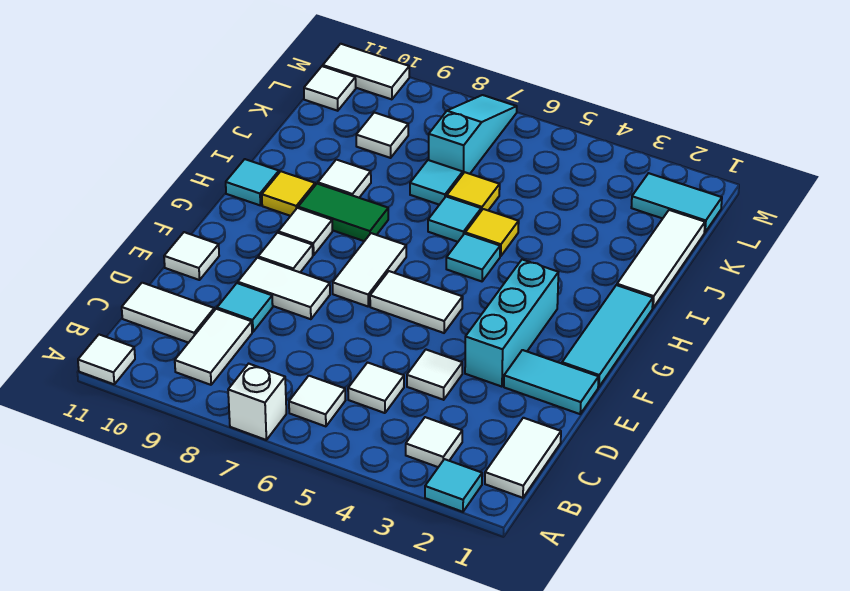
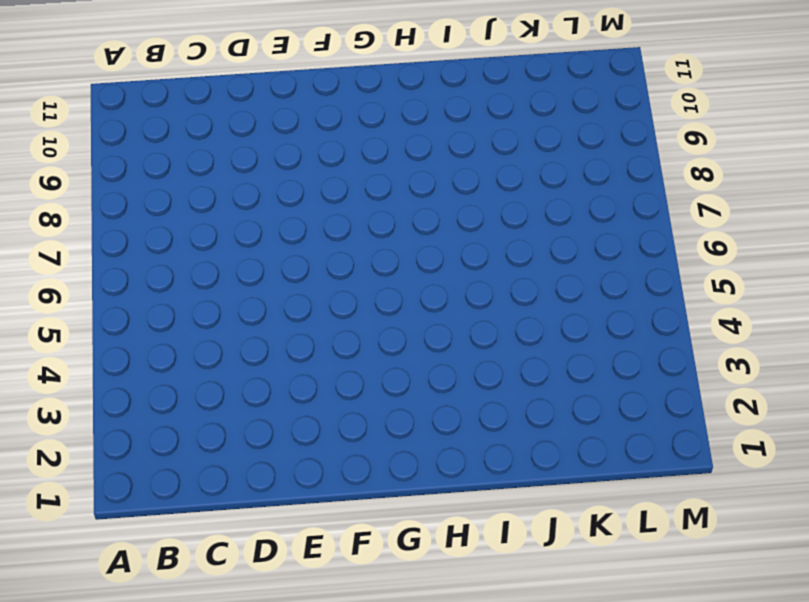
none -> cyan 1x1 tile [425,459,482,512]
none -> white 1x1 brick [228,364,286,440]
none -> white 1x1 tile [78,335,135,384]
none -> white 1x2 tile [485,418,561,498]

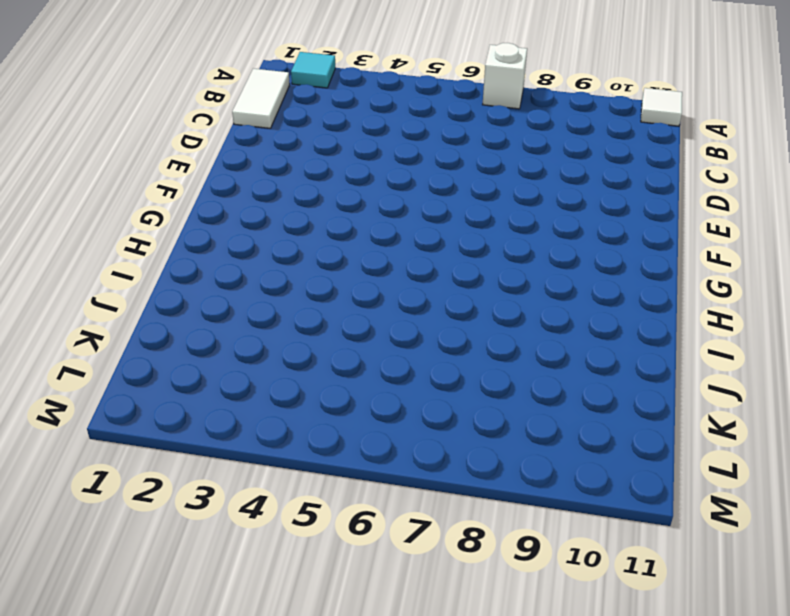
none -> white 1x1 tile [406,417,462,467]
none -> white 1x1 tile [289,376,345,426]
none -> white 1x2 tile [175,309,252,385]
none -> white 1x1 tile [348,363,404,413]

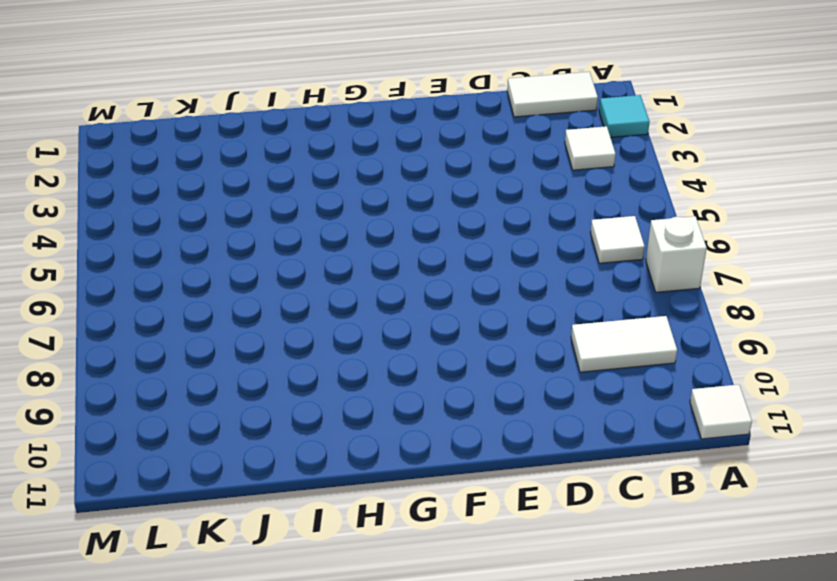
none -> white 1x1 tile [348,363,404,413]
none -> white 1x2 tile [122,283,214,343]
none -> white 1x1 tile [407,350,462,400]
none -> cyan 1x1 tile [217,283,273,332]

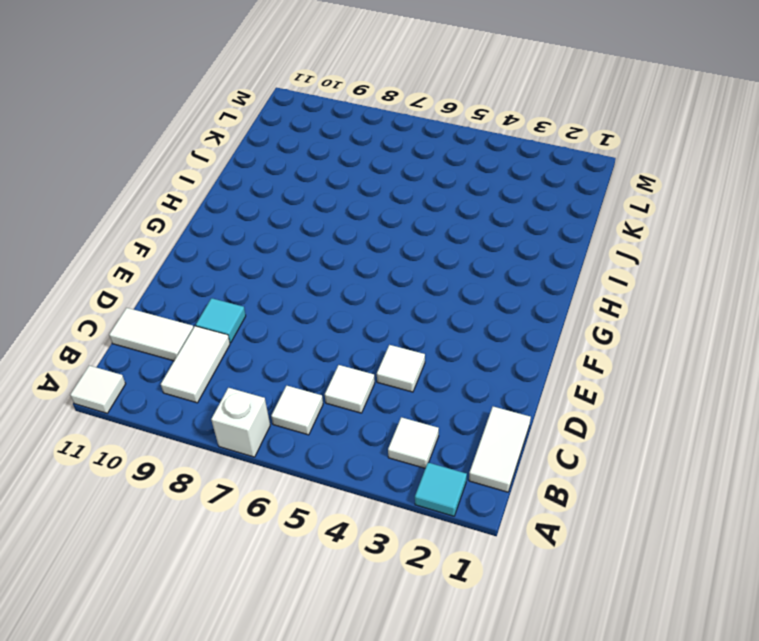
none -> cyan 1x2 tile [504,350,599,414]
none -> cyan 1x3 brick [465,260,558,387]
none -> white 1x2 tile [238,258,330,319]
none -> white 1x1 tile [164,232,219,280]

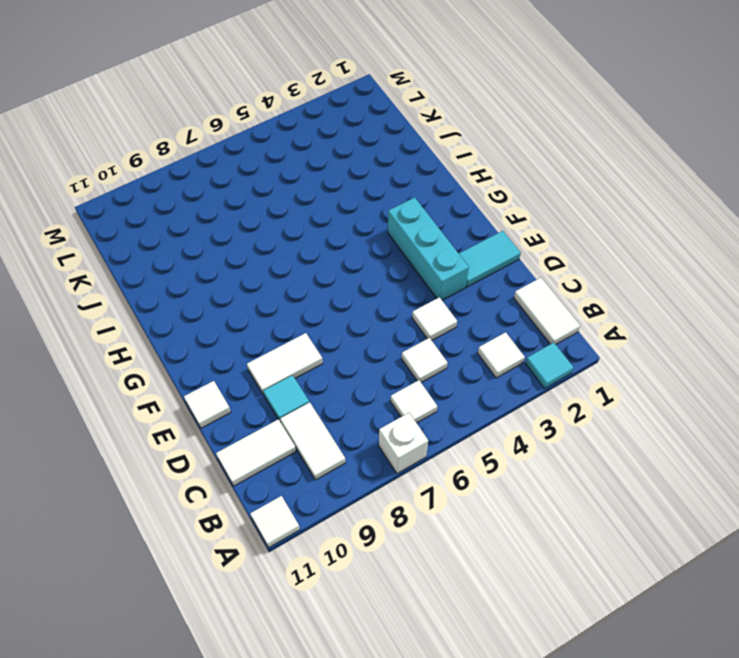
none -> cyan 1x3 tile [562,285,653,387]
none -> white 1x2 tile [370,271,463,333]
none -> white 1x2 tile [333,233,406,306]
none -> white 1x1 tile [258,233,313,272]

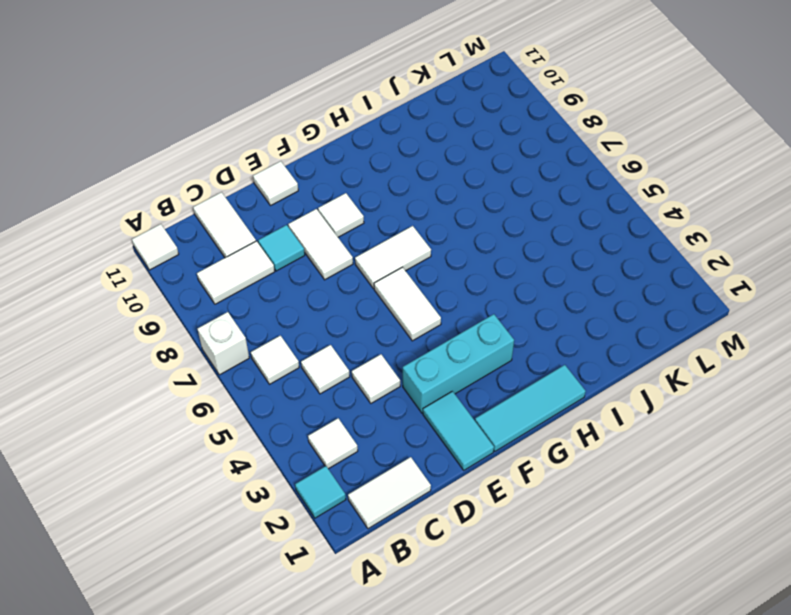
none -> white 1x1 tile [278,208,332,255]
none -> cyan 1x1 tile [446,234,500,281]
none -> green 1x2 tile [298,184,388,241]
none -> yellow 1x1 tile [262,171,315,216]

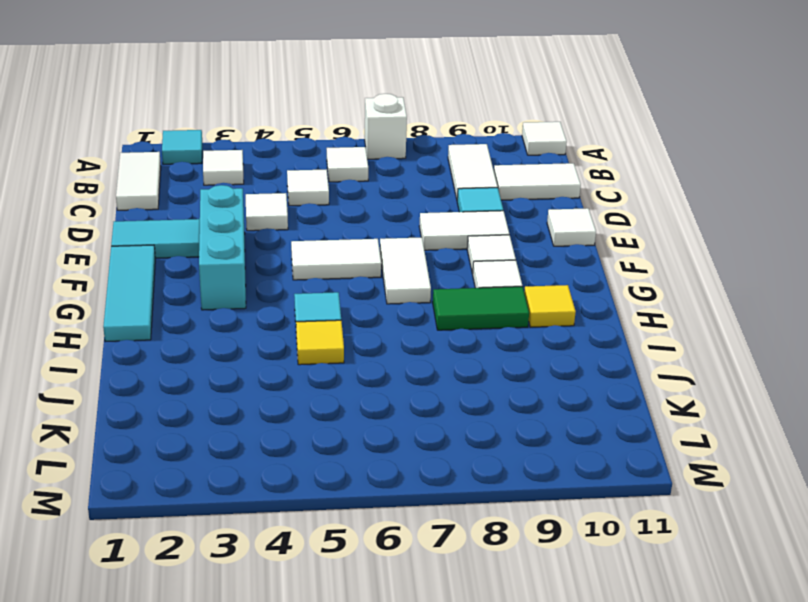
none -> cyan 1x1 tile [226,159,279,205]
none -> white 1x3 tile [617,210,705,308]
none -> cyan 1x1 tile [428,196,481,242]
none -> white 1x1 tile [318,160,371,198]

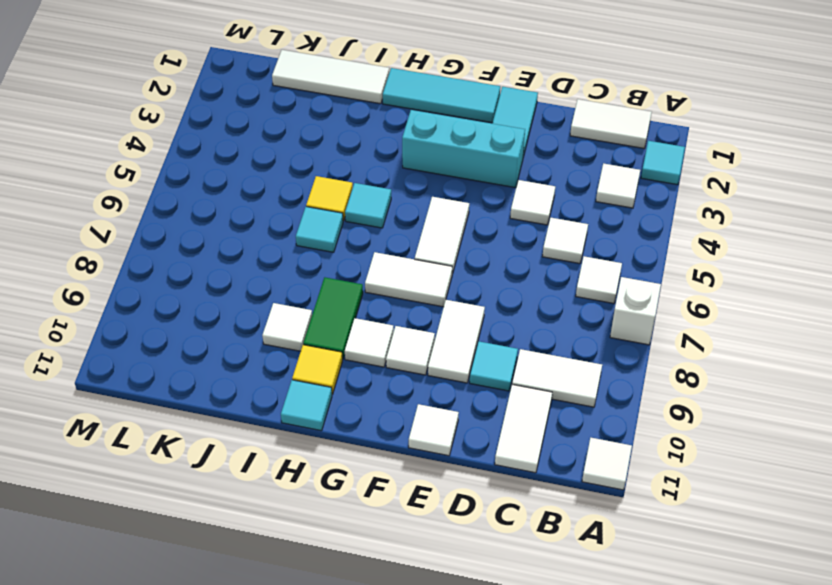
none -> yellow 1x1 tile [447,172,500,211]
none -> cyan 1x1 tile [410,160,463,205]
none -> cyan 1x3 slope [429,95,517,174]
none -> white 1x1 tile [356,112,408,158]

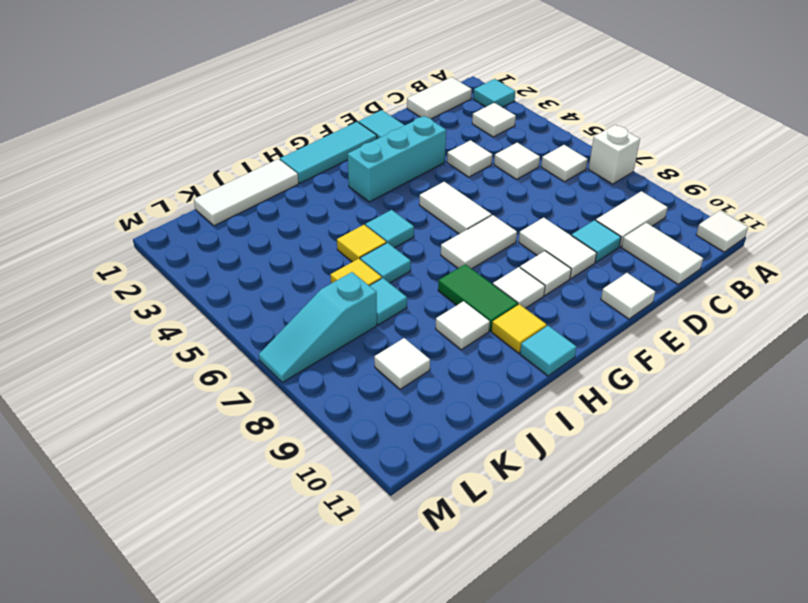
none -> cyan 1x2 tile [631,173,722,232]
none -> white 1x1 tile [304,66,356,111]
none -> white 1x2 tile [323,44,409,99]

